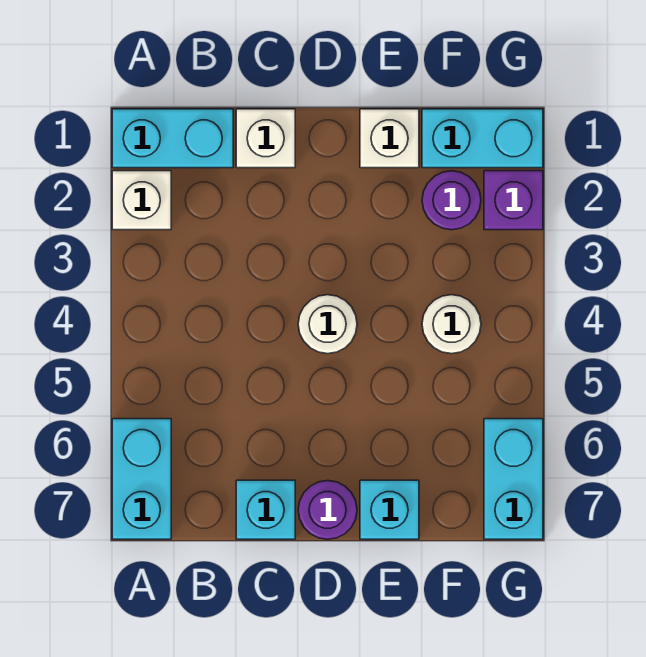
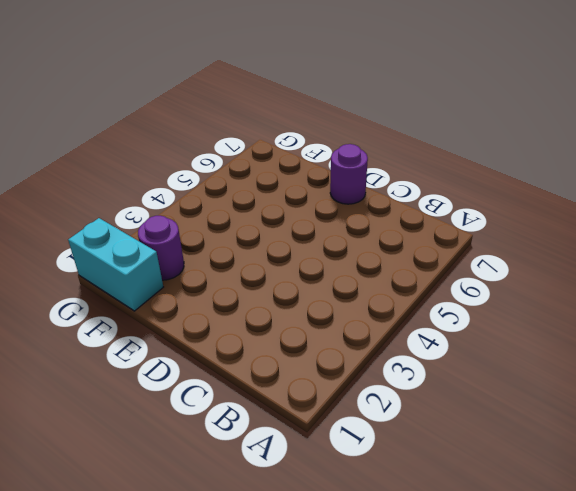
none -> cyan 1x2 brick [112,109,233,168]
none -> white 1x1 brick [112,171,171,230]
none -> cyan 1x2 brick [112,419,171,539]

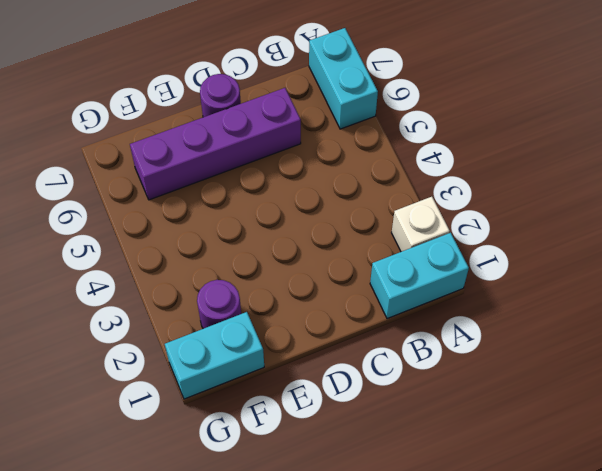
purple 1x4 brick [130,88,301,200] -> none
none -> white 1x1 brick [236,109,295,168]
none -> cyan 1x1 brick [236,480,295,539]
none -> white 1x1 round brick [298,295,357,354]

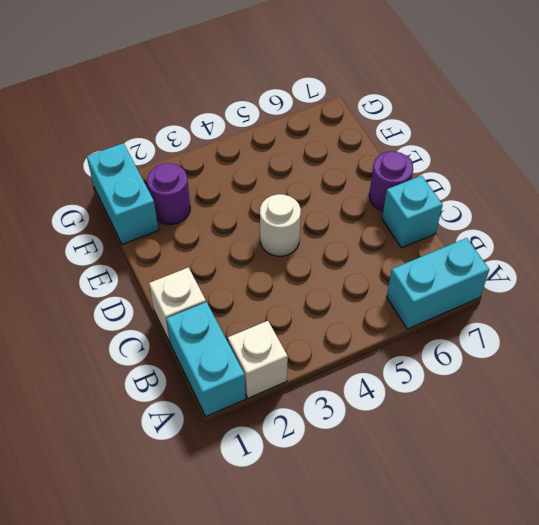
none -> white 1x1 brick [360,109,419,168]
none -> cyan 1x1 brick [360,480,419,539]
none -> white 1x1 round brick [422,295,481,354]

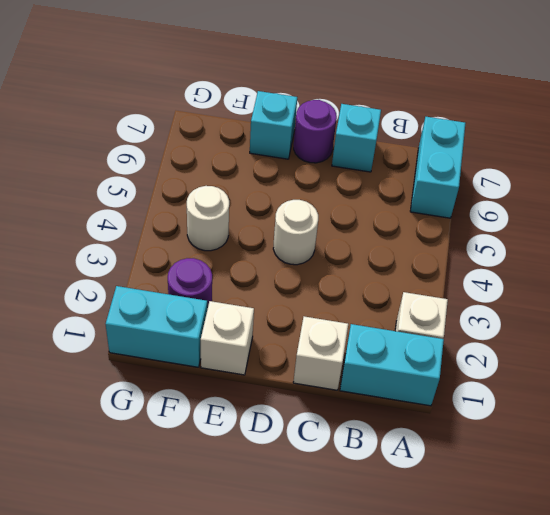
none -> purple 1x1 brick [484,171,543,230]
none -> cyan 1x2 brick [484,419,543,539]

